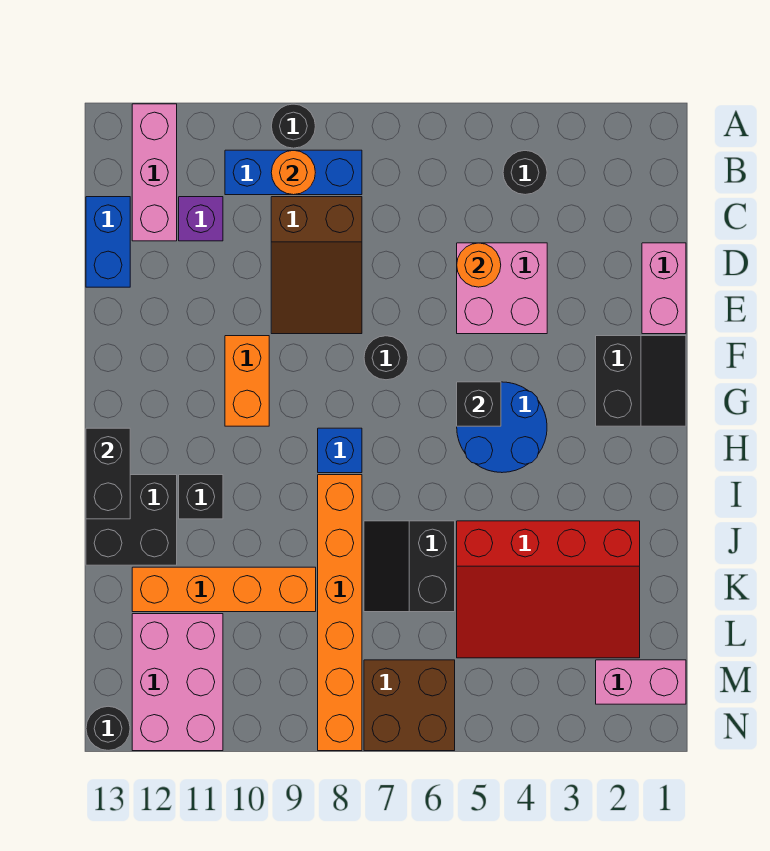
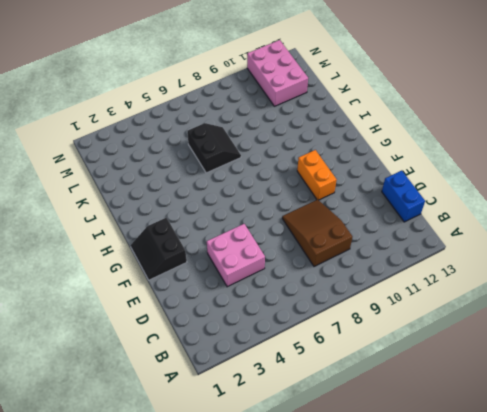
none -> black 1x1 round brick [271,104,315,148]
none -> pink 1x3 brick [132,104,177,241]
none -> black 1x1 round brick [503,151,547,195]

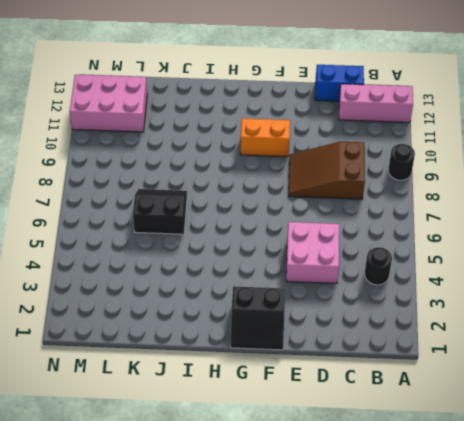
none -> blue 1x3 brick [225,150,362,195]
none -> purple 1x1 brick [179,197,223,241]
none -> pink 1x2 brick [642,243,686,334]

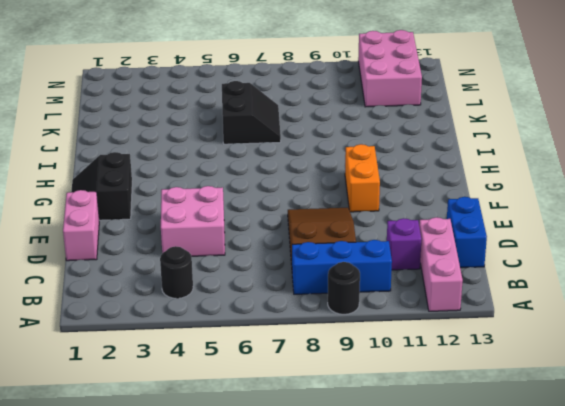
none -> black 1x1 round brick [364,336,408,380]
none -> blue 2x2 round brick [457,382,547,473]
none -> blue 1x1 brick [318,428,362,473]

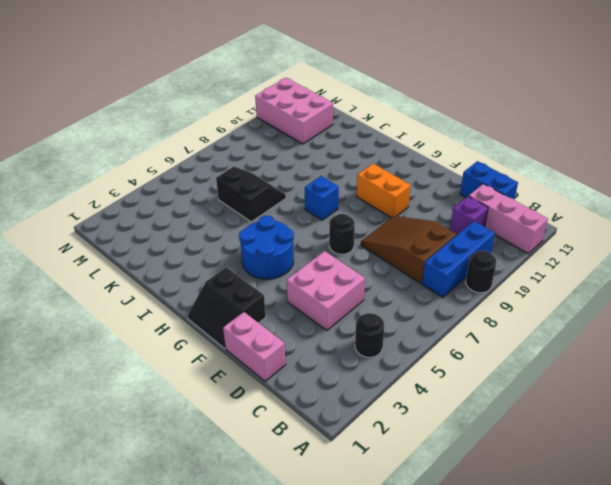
none -> orange 1x6 brick [318,475,362,751]
none -> black 1x1 brick [179,475,223,519]
none -> black 2x2 brick [86,475,177,565]

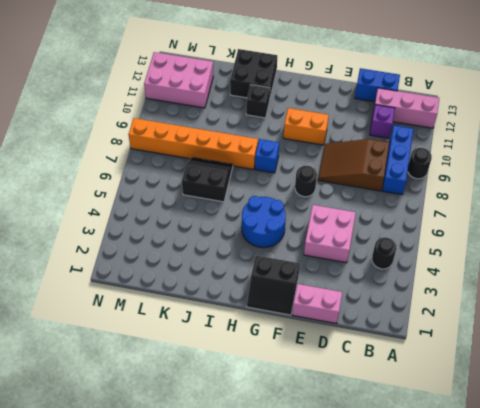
none -> red 3x4 slope [457,521,640,658]
none -> orange 1x4 brick [132,567,316,612]
none -> pink 1x2 brick [596,660,686,704]

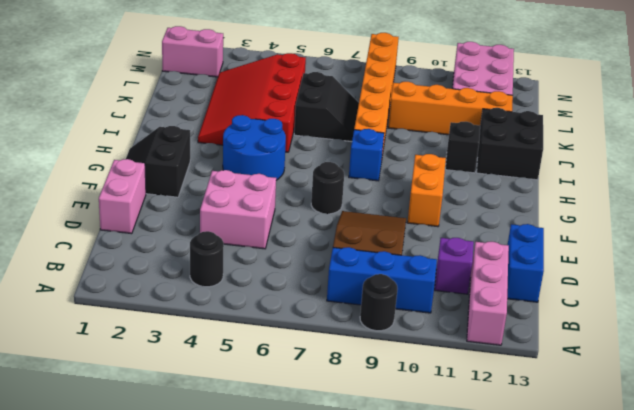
red 3x4 slope [198,53,306,152] -> red 3x4 slope turned to [457,521,640,658]
none -> brown 2x2 brick [364,660,455,751]
none -> black 1x1 round brick [86,706,130,750]
none -> orange 1x1 round brick [271,150,315,195]

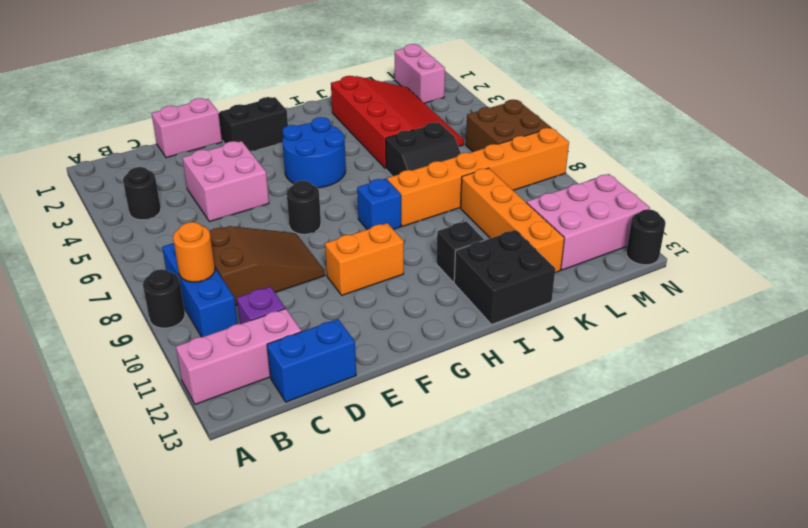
none -> orange 1x1 round brick [457,243,501,287]
none -> black 1x1 brick [457,382,501,426]
none -> black 1x2 brick [86,428,130,519]

